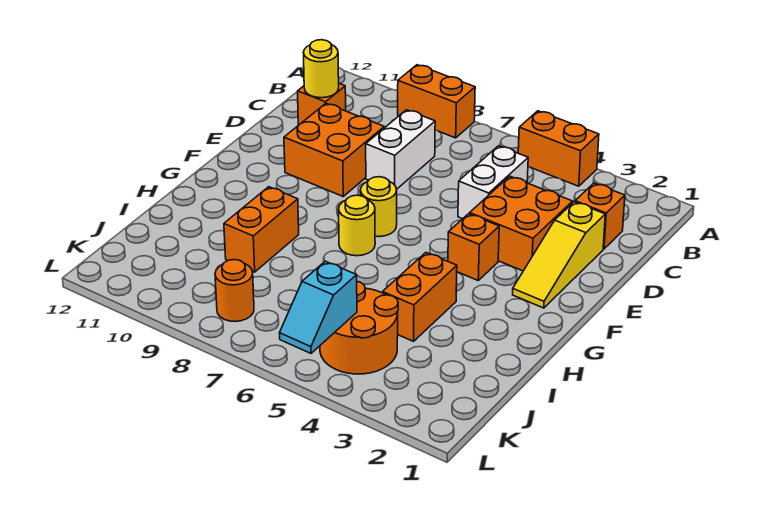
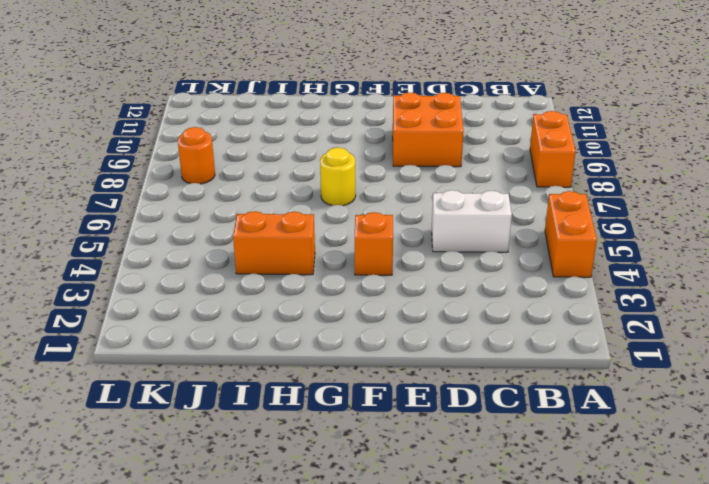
none -> orange 1x1 brick [575,183,625,249]
none -> white 1x2 brick [366,110,435,189]
none -> orange 1x1 brick [298,84,346,125]

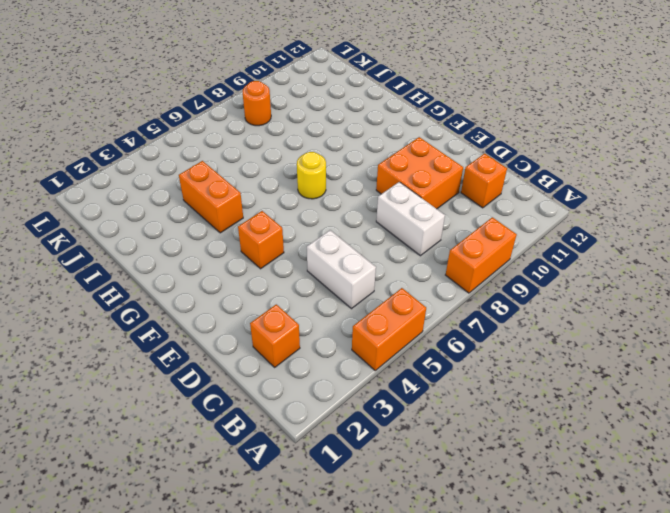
none -> yellow 1x3 slope [513,202,605,308]
none -> orange 2x2 brick [470,176,573,271]
none -> yellow 1x1 round brick [361,177,397,237]

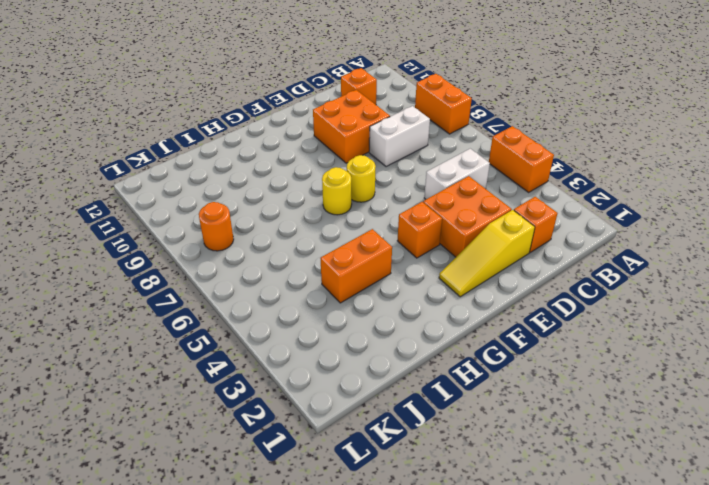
none -> orange 1x2 brick [224,187,299,272]
none -> orange 2x2 round brick [320,281,398,374]
none -> yellow 1x1 round brick [304,40,339,98]

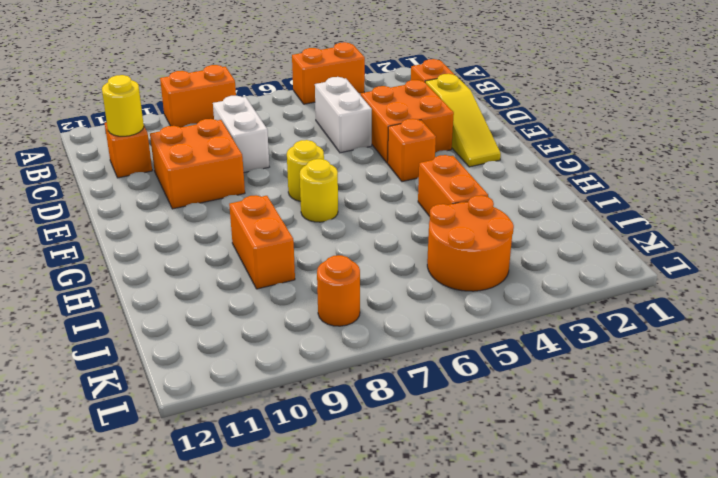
none -> cyan 1x2 slope [280,261,357,353]

